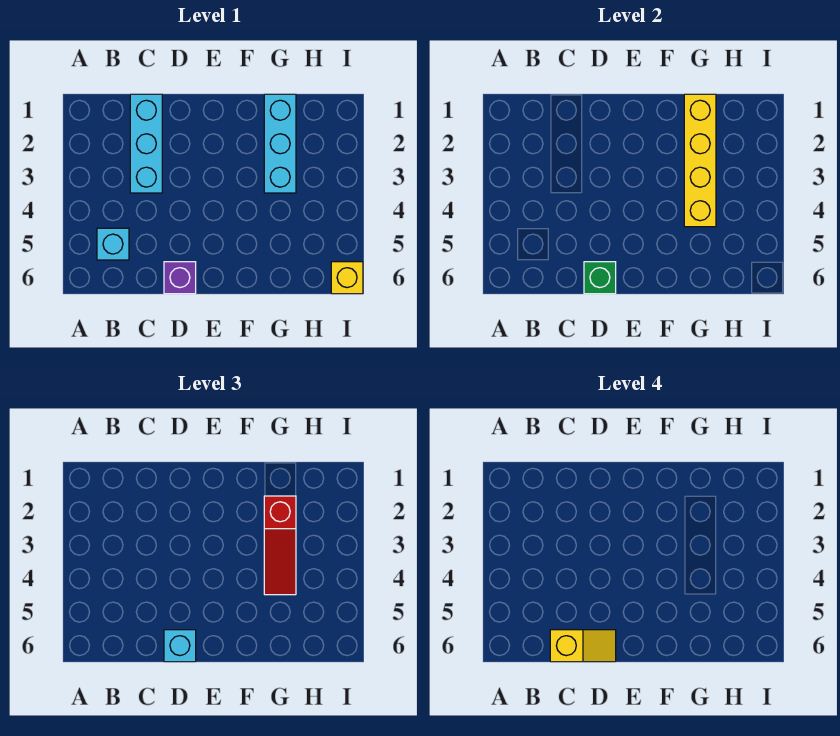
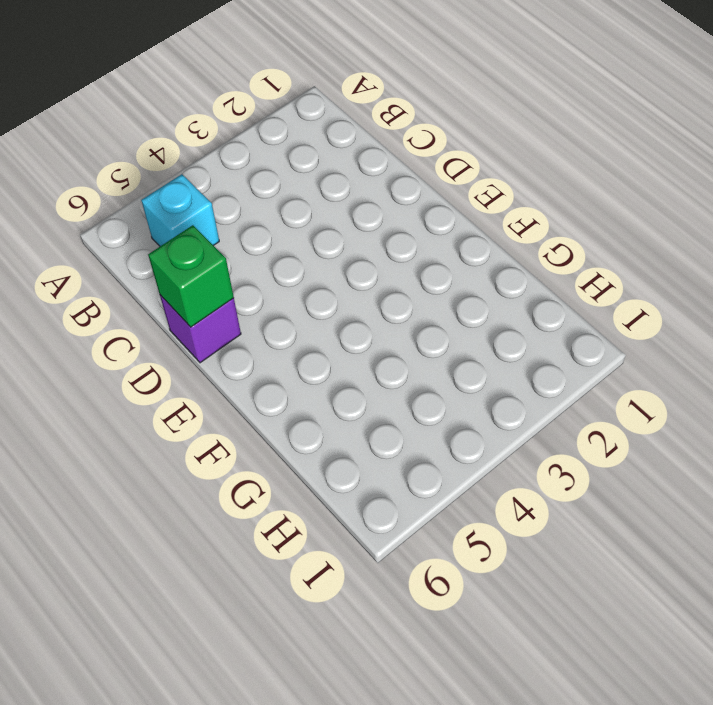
none -> cyan 1x3 brick [130,94,162,193]
none -> cyan 1x3 brick [264,94,296,193]

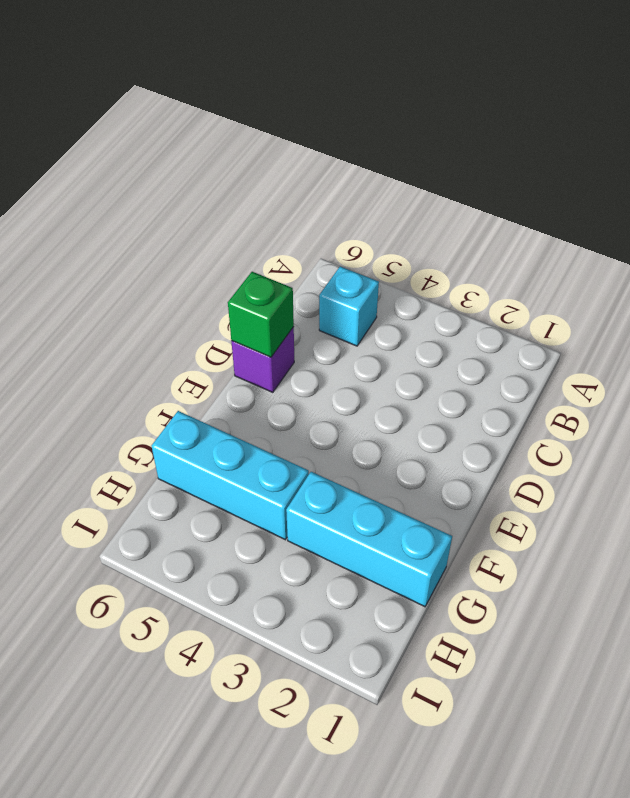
cyan 1x3 brick [152,411,309,540] -> cyan 1x3 brick moved to [130,94,162,193]
none -> yellow 1x1 brick [331,262,363,294]
none -> yellow 1x4 brick [684,94,716,227]

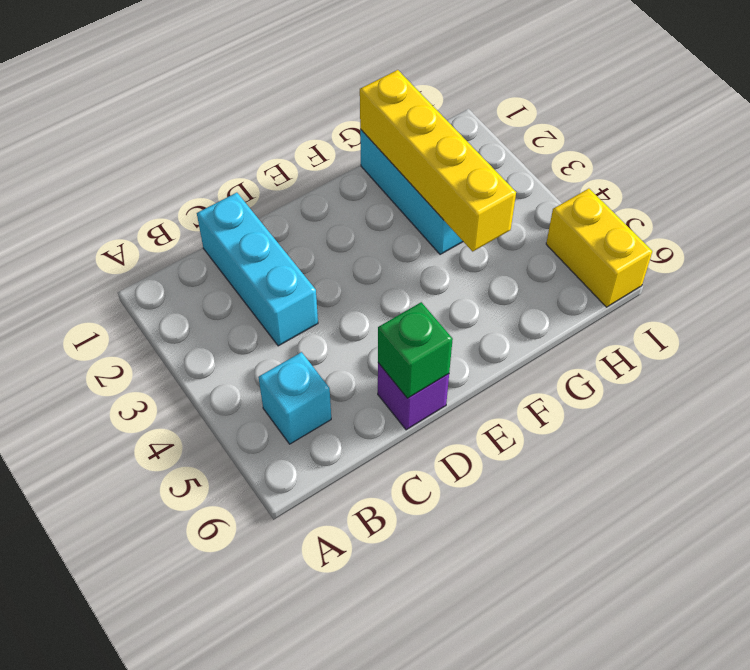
yellow 1x2 brick [546,189,652,307] -> yellow 1x1 brick [331,262,363,294]
none -> cyan 1x1 brick [164,630,196,662]
none -> red 1x3 slope [264,496,296,595]

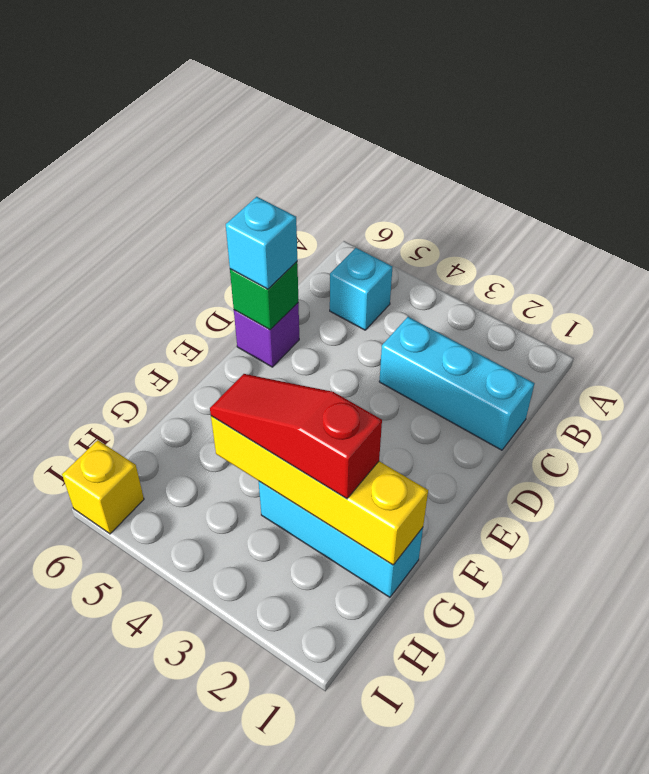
none -> yellow 1x2 slope [550,630,616,662]

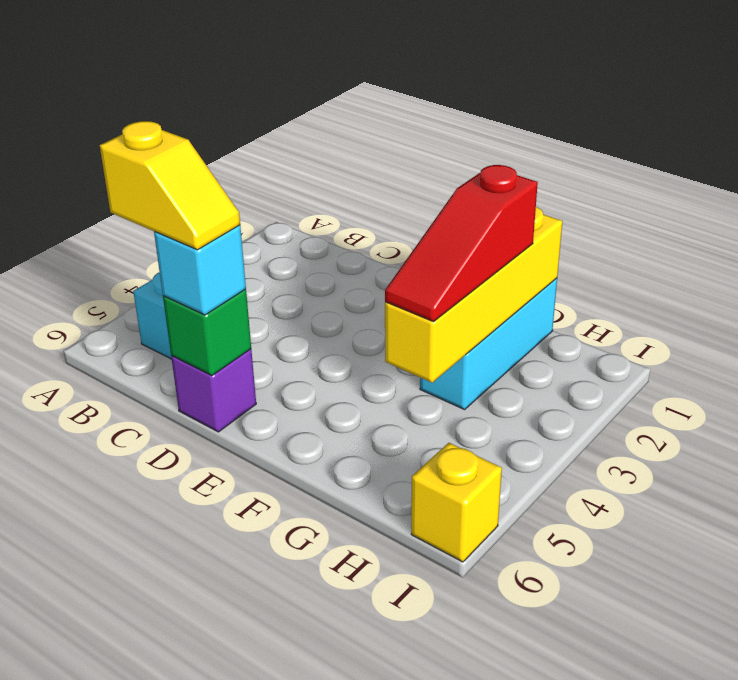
none -> cyan 1x3 brick [130,94,162,193]

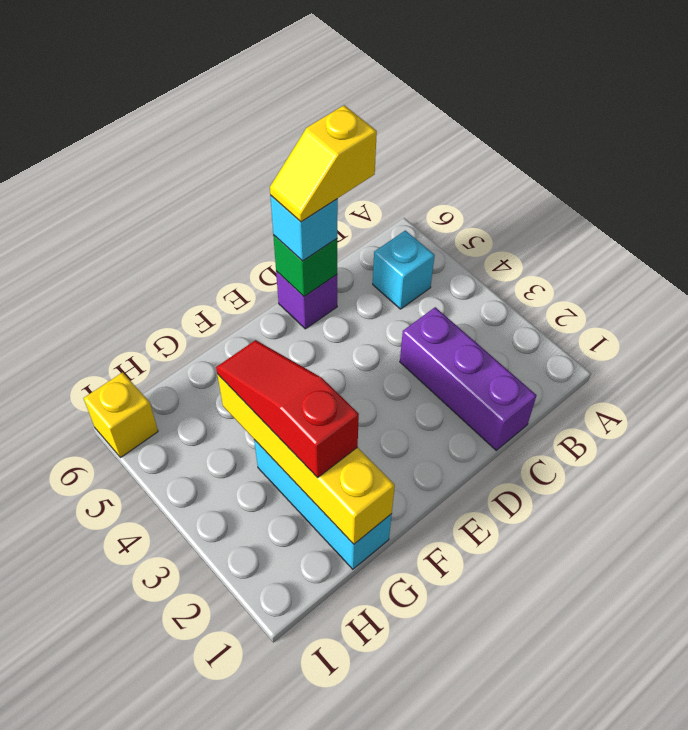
purple 1x3 brick [400,307,537,450] -> cyan 1x3 brick [130,94,162,193]

